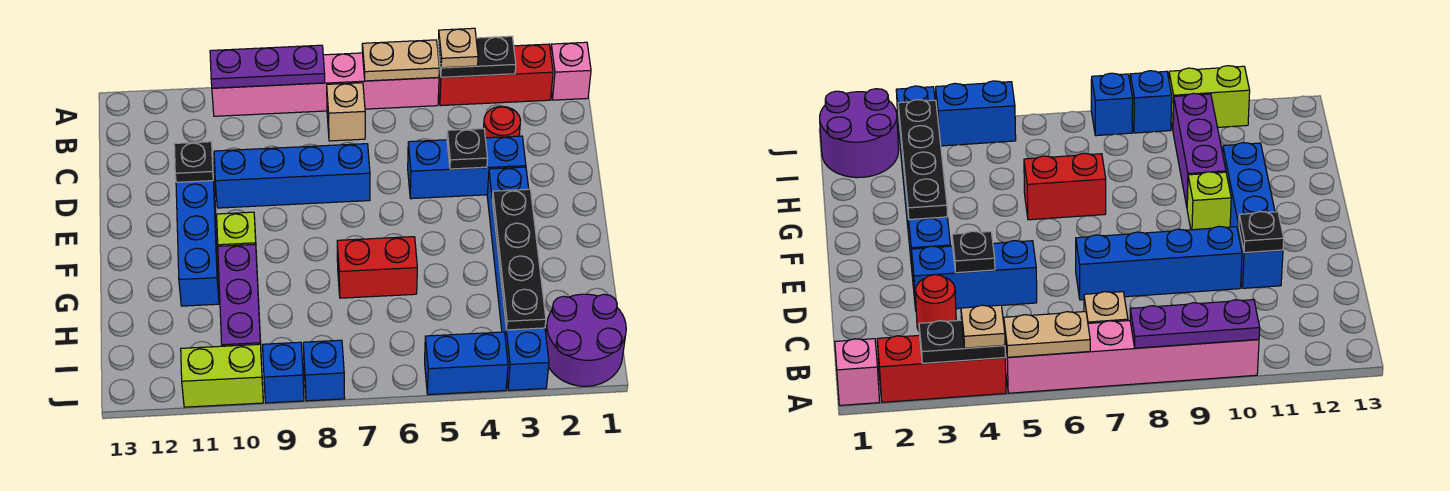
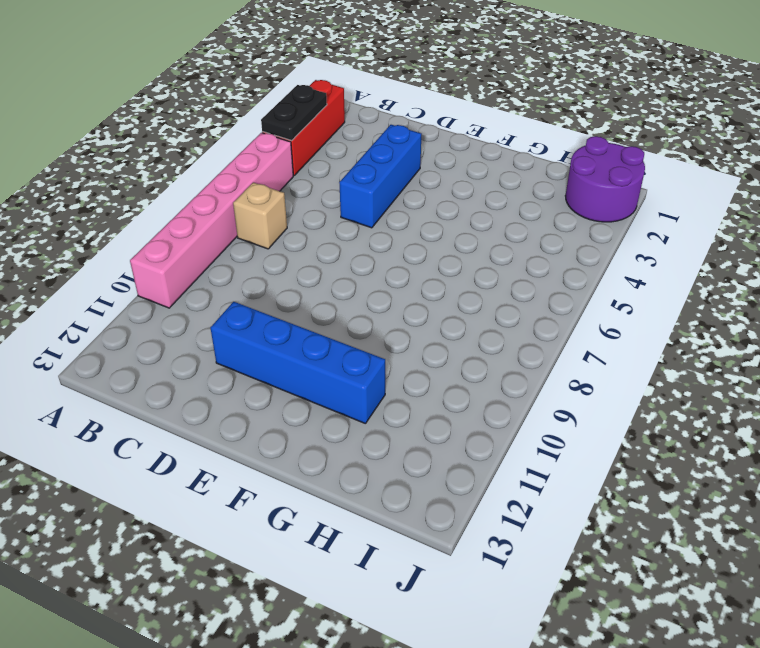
none -> pink 1x1 brick [551,42,591,100]
none -> red 1x1 round brick [484,106,521,138]
none -> blue 1x4 brick [214,144,370,208]

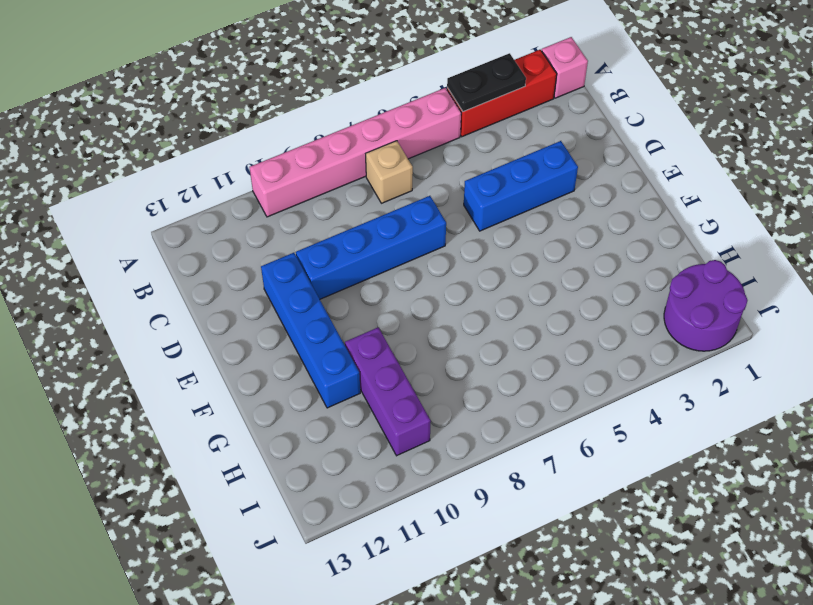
none -> red 1x1 round brick [484,106,521,138]
none -> blue 1x6 brick [487,167,549,390]
none -> lime 1x1 brick [217,212,257,258]

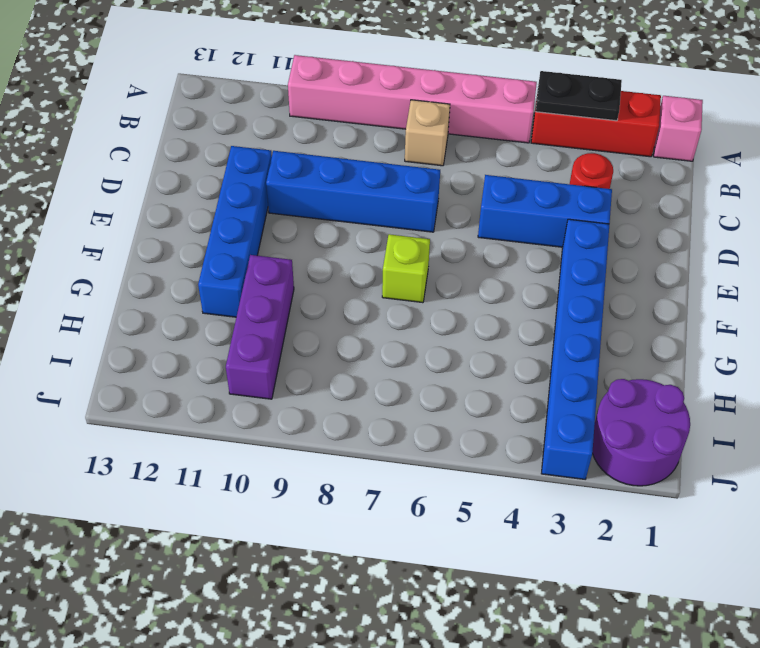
lime 1x1 brick [382,234,430,303] -> lime 1x1 brick moved to [217,212,257,258]
none -> red 1x2 brick [337,237,417,298]
none -> blue 1x2 brick [425,332,508,395]
none -> blue 1x1 brick [303,340,345,401]

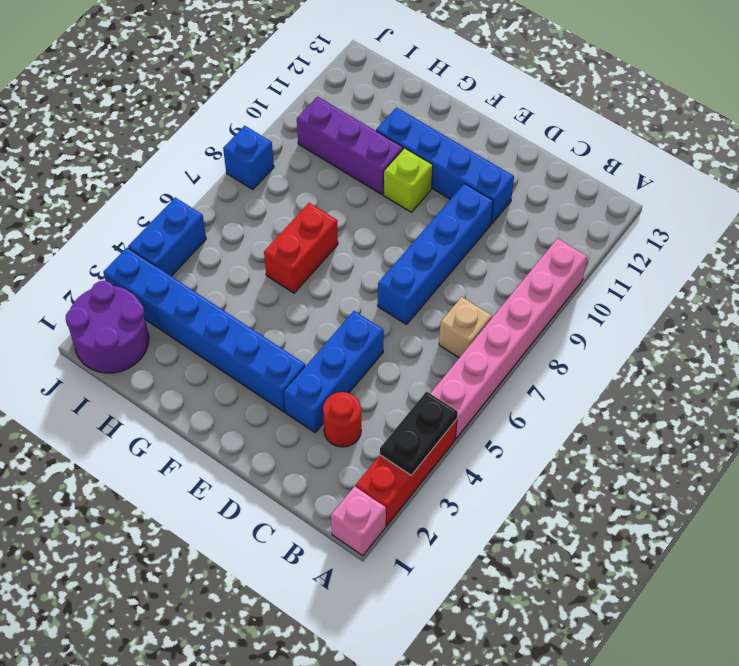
none -> blue 1x1 brick [263,342,304,403]
none -> lime 1x2 brick [181,344,263,407]
none -> tan 1x2 plate [362,40,439,81]

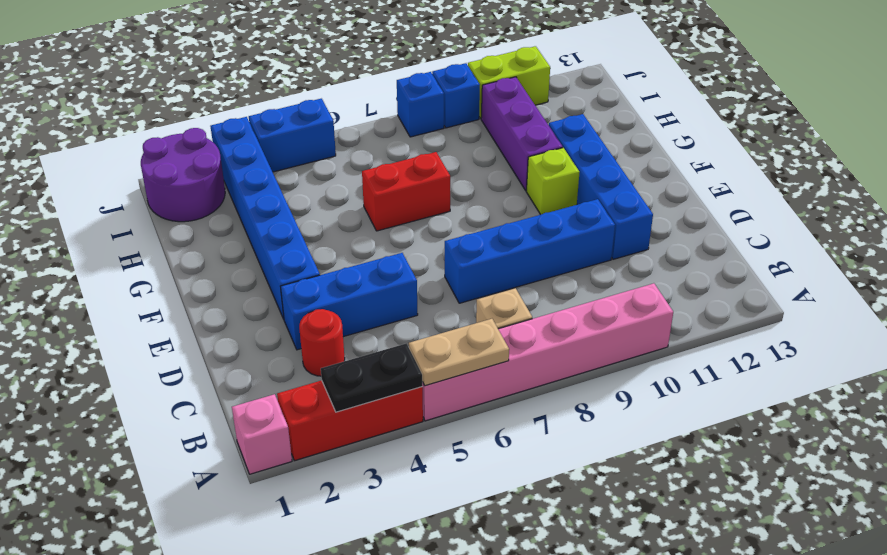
none -> purple 1x3 plate [210,45,325,88]
none -> black 1x1 plate [447,129,488,169]
none -> black 1x1 plate [174,142,213,182]

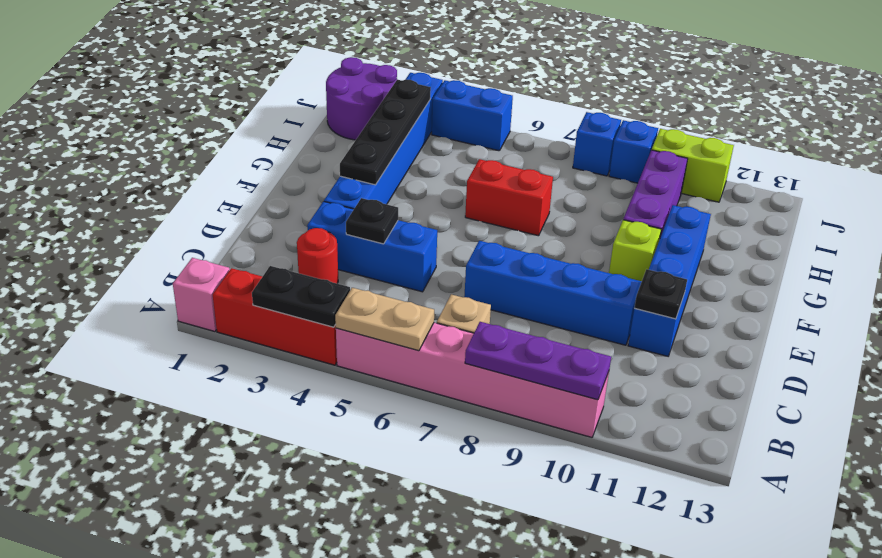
none -> tan 1x1 plate [438,28,478,68]

